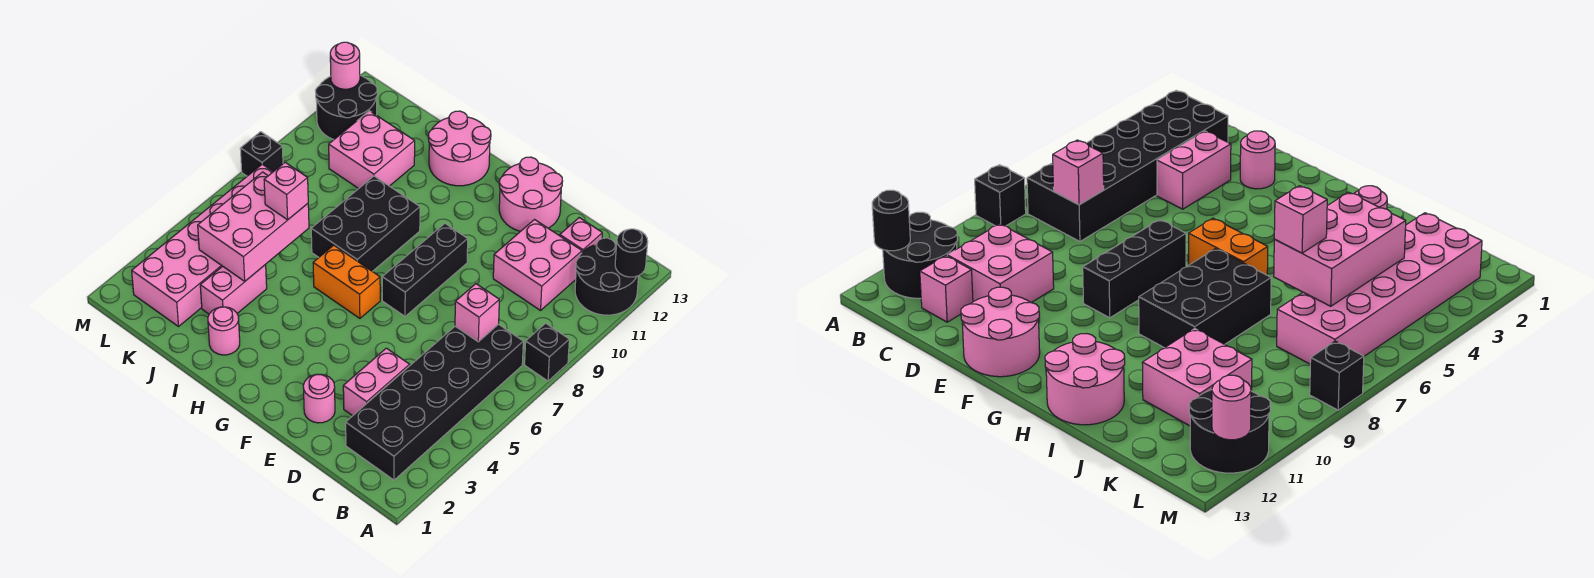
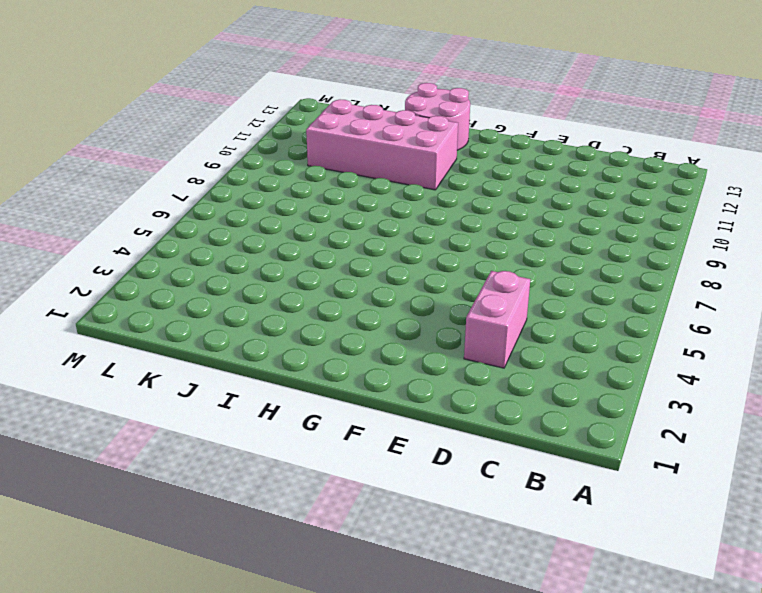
pink 2x4 brick [306,100,458,190] -> pink 2x2 brick [329,111,415,189]
none -> black 1x1 brick [525,323,569,381]
none -> black 2x2 round brick [575,238,639,315]
none -> black 2x6 brick [346,324,523,480]

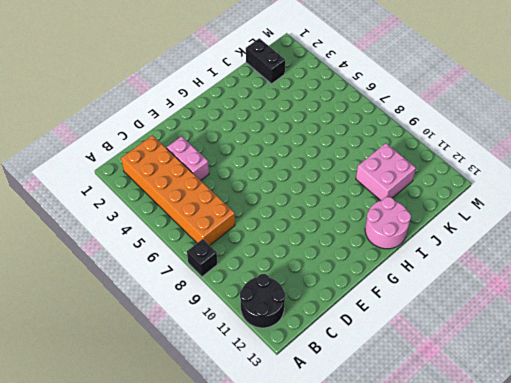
orange 2x6 brick [121,136,235,245] -> black 2x6 brick [346,324,523,480]
black 1x2 brick [246,38,285,84] -> pink 2x6 brick [132,164,273,326]
none -> pink 2x2 brick [493,220,582,310]
none -> pink 1x1 brick [560,218,602,252]
none -> pink 1x1 round brick [303,374,335,423]

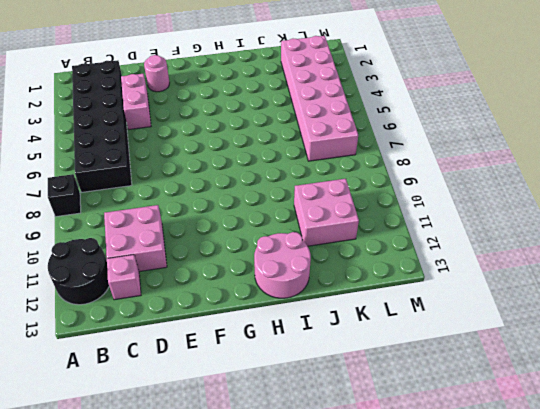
none -> pink 2x2 round brick [499,157,563,231]
none -> black 1x3 brick [382,224,468,316]
none -> orange 1x2 brick [313,245,380,318]

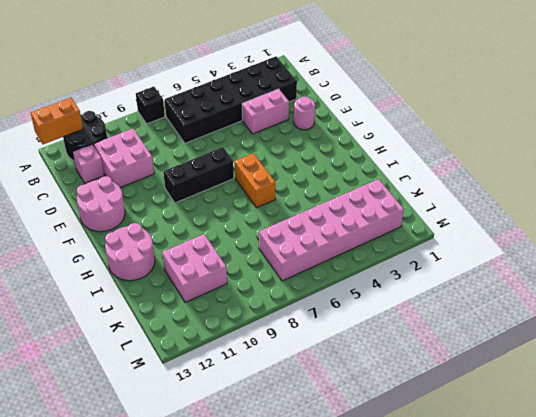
orange 1x2 brick [31,98,83,144] -> black 1x1 round brick [615,229,648,277]
none -> black 2x3 brick [311,176,420,271]
none -> pink 1x1 round brick [208,307,240,355]
none -> pink 1x2 brick [200,265,267,314]

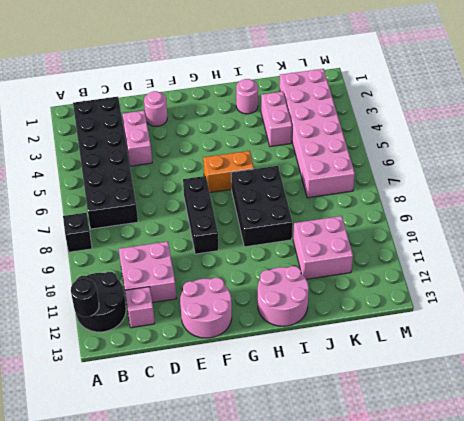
none -> black 2x2 round brick [315,75,377,140]
none -> black 1x1 brick [240,132,283,176]
none -> pink 1x1 brick [455,284,499,342]

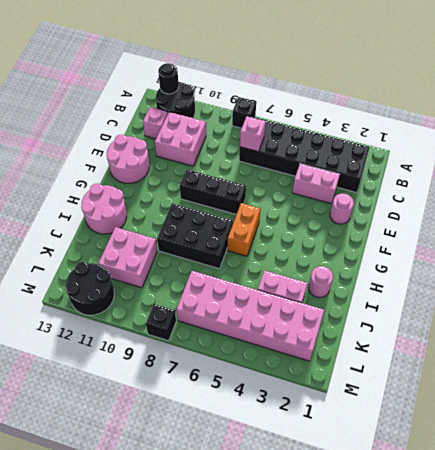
none -> pink 2x3 brick [198,172,309,281]
none -> pink 1x1 round brick [330,42,360,89]
none -> pink 1x1 brick [264,162,308,220]

